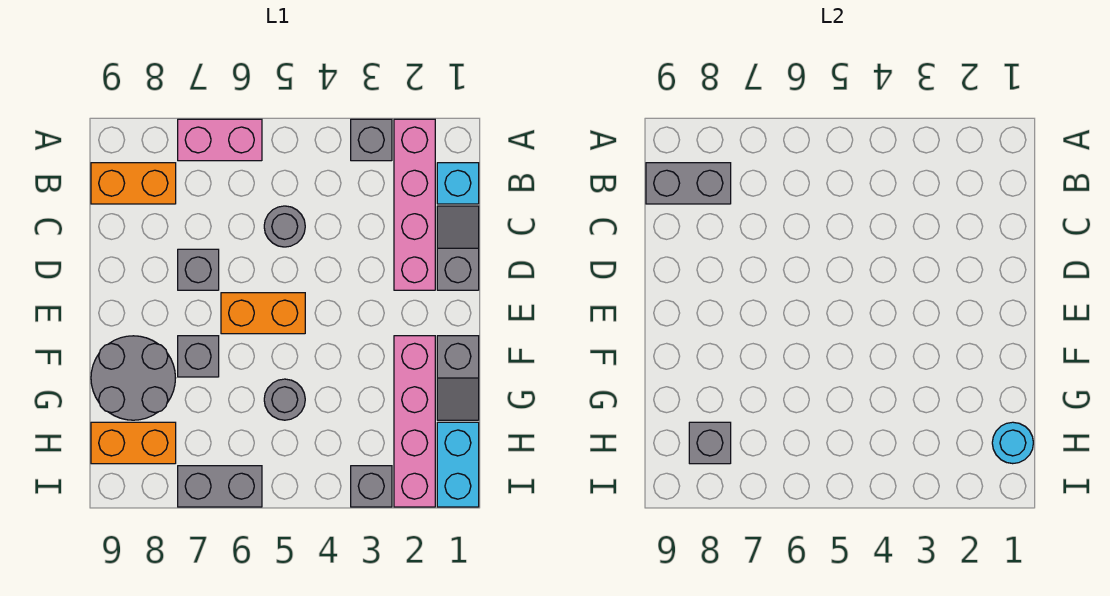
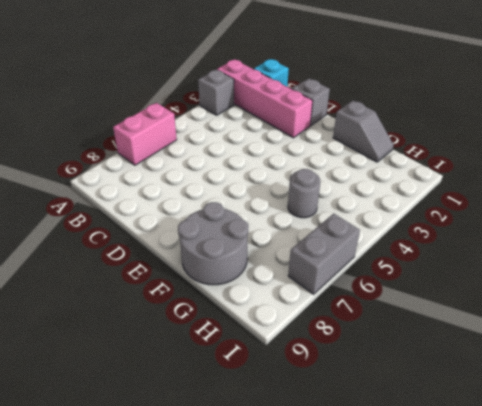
none -> orange 1x2 brick [91,163,176,204]
none -> grey 1x1 round brick [264,206,305,247]
none -> grey 1x1 brick [178,249,219,290]

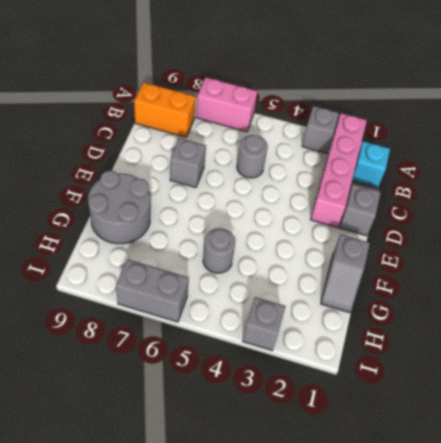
none -> orange 1x2 brick [221,293,305,334]
none -> pink 1x4 brick [394,336,435,507]
none -> grey 1x1 brick [178,336,219,377]

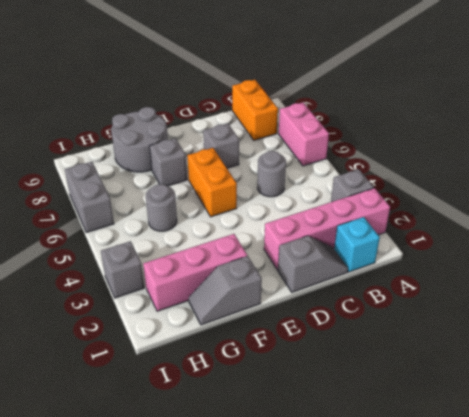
pink 1x3 brick [143,234,247,311] -> pink 1x4 brick [394,336,435,507]
none -> cyan 1x2 brick [437,422,479,507]
none -> orange 1x2 brick [91,422,176,464]
none -> grey 1x2 brick [646,163,731,204]

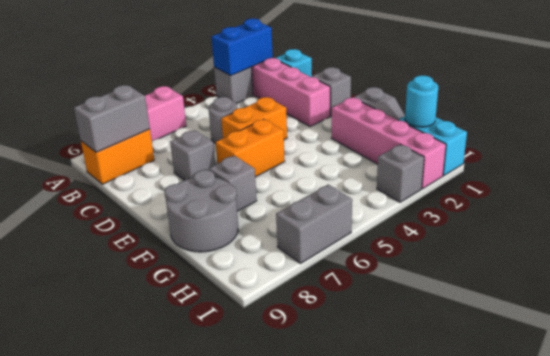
blue 1x2 brick [211,19,273,76] -> none
orange 1x2 brick [221,97,287,140] -> orange 1x2 brick moved to [91,422,176,464]
none -> grey 1x1 round brick [264,379,305,420]
none -> grey 1x1 brick [689,422,731,464]

